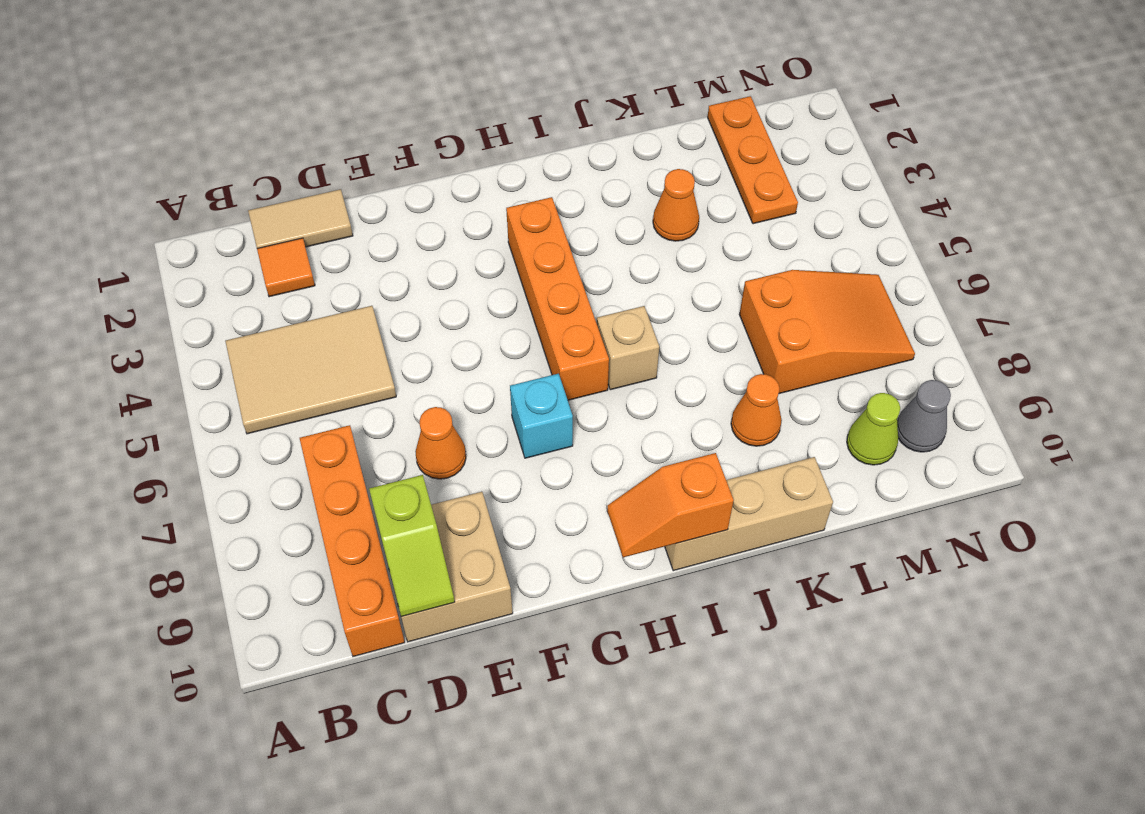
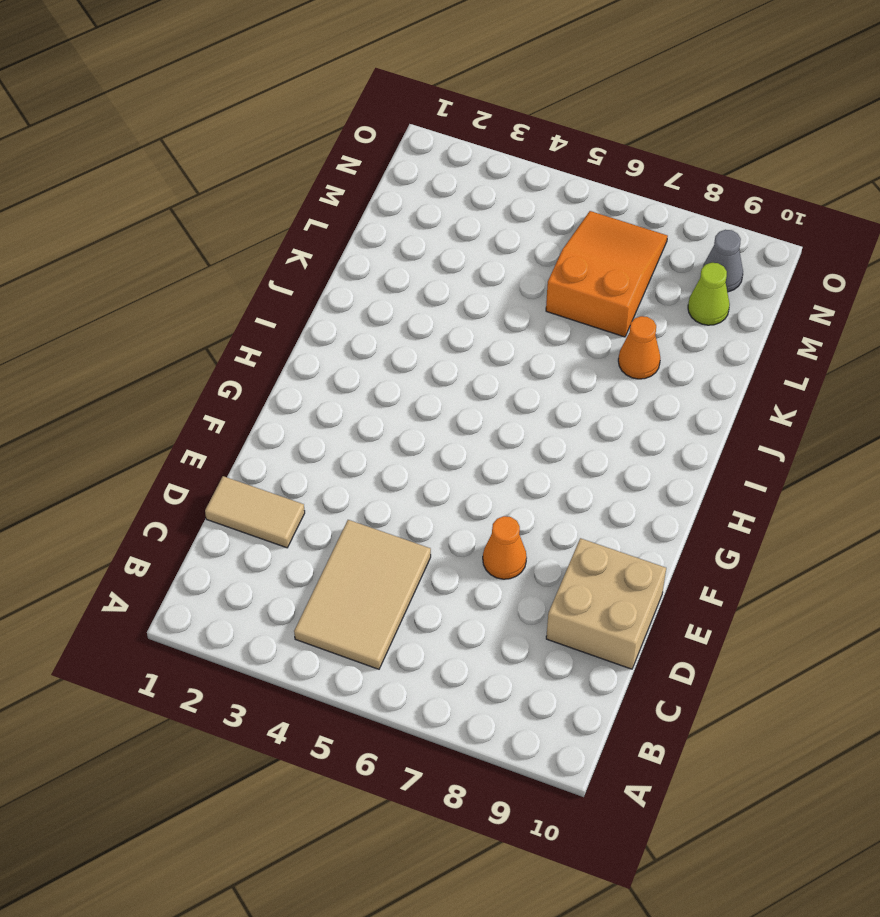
tan 1x2 tile [205,476,305,548] -> tan 1x2 tile turned to [248,189,353,248]
none -> orange 1x1 tile [257,238,315,297]
none -> orange 1x4 brick [300,425,405,656]
none -> cyan 1x1 brick [510,374,573,458]

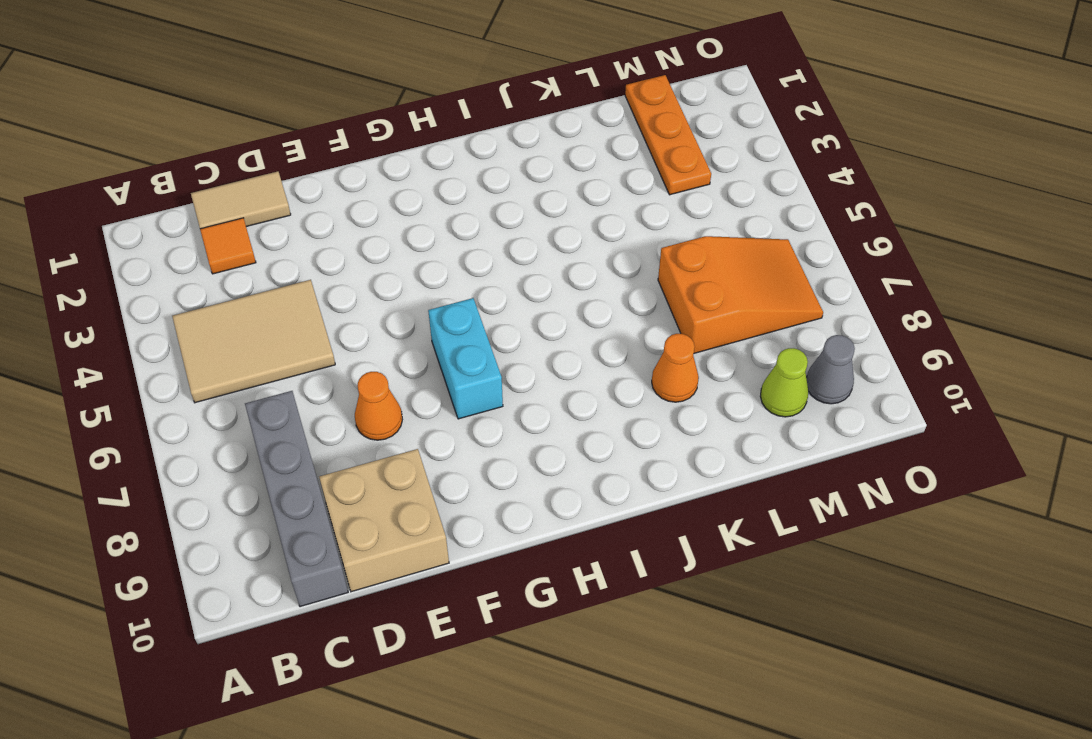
grey 1x4 brick [245,391,348,607] -> orange 1x4 brick [300,425,405,656]
cyan 1x2 brick [428,298,503,419] -> cyan 1x1 brick [510,374,573,458]
none -> orange 1x4 brick [506,197,609,400]
none -> tan 1x1 brick [597,306,659,390]
none -> tan 1x3 brick [665,457,833,571]

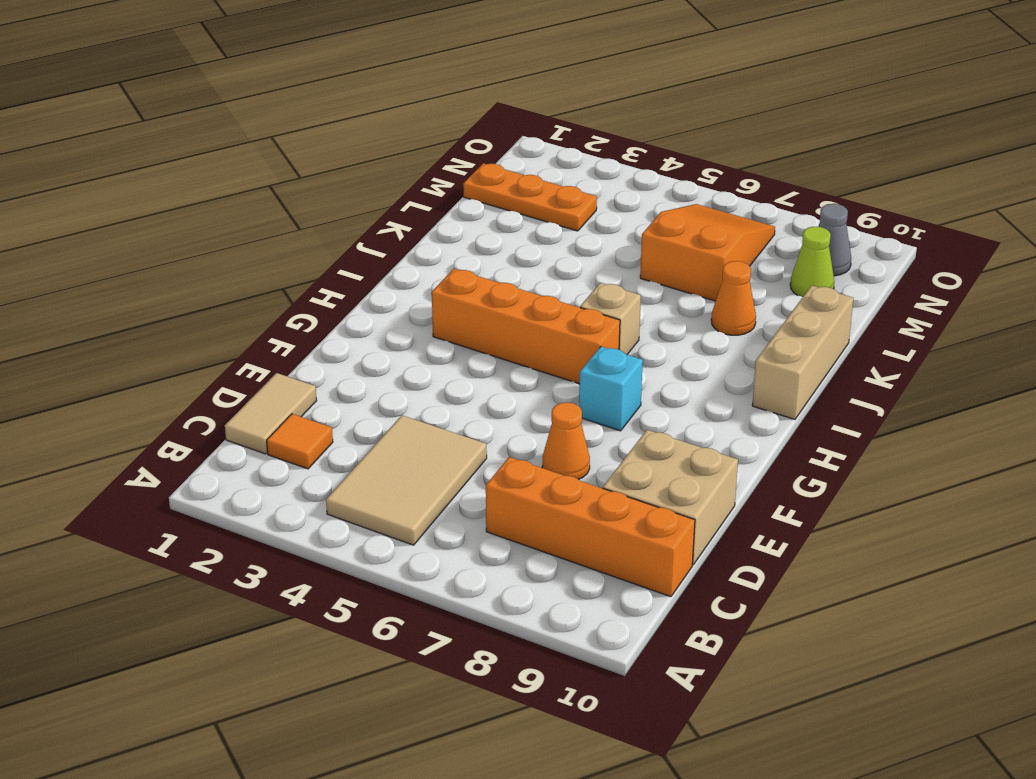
none -> orange 1x1 cone [653,169,699,241]
none -> lime 1x2 slope [369,475,455,617]
none -> orange 1x2 slope [607,453,734,557]

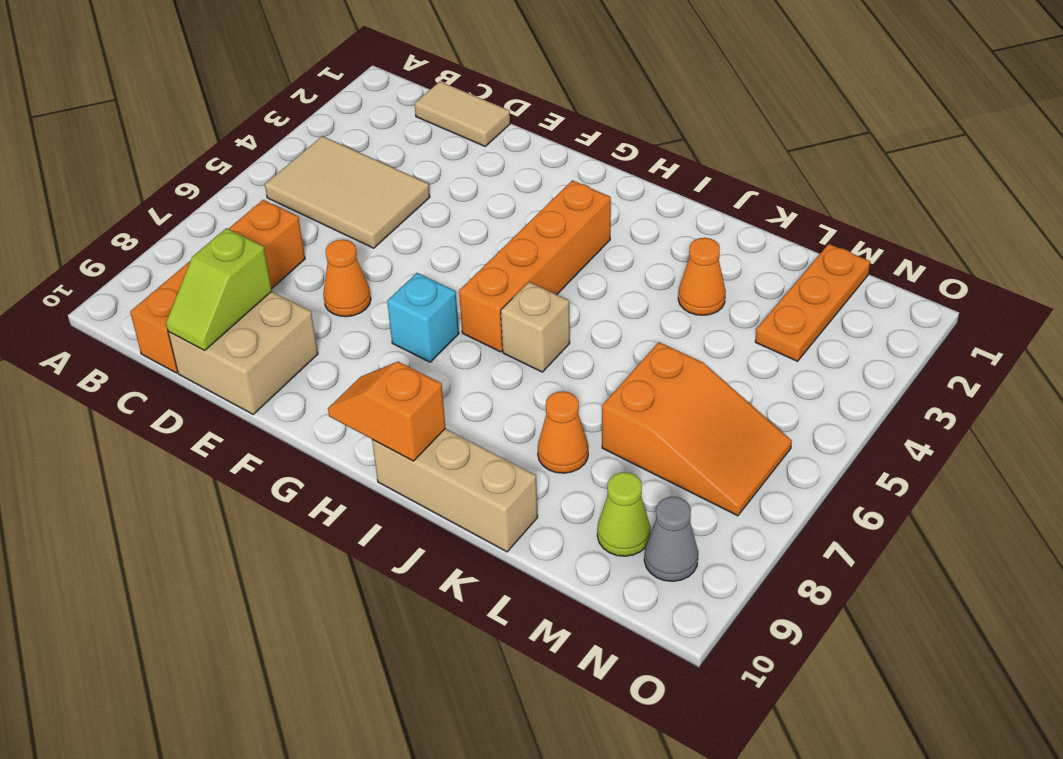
none -> orange 1x1 tile [257,238,315,297]

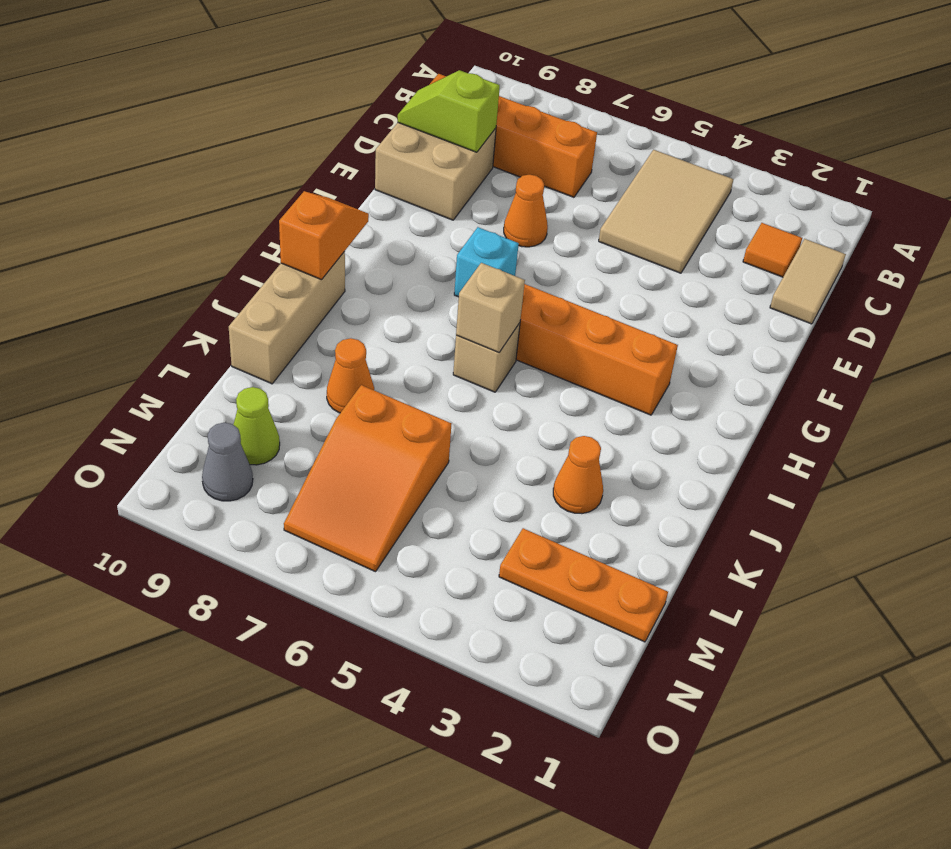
tan 1x1 brick [456,263,525,352] -> none

